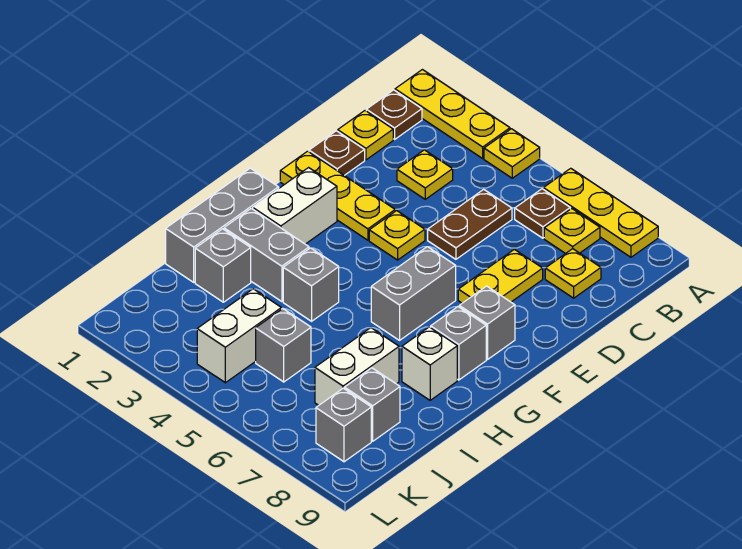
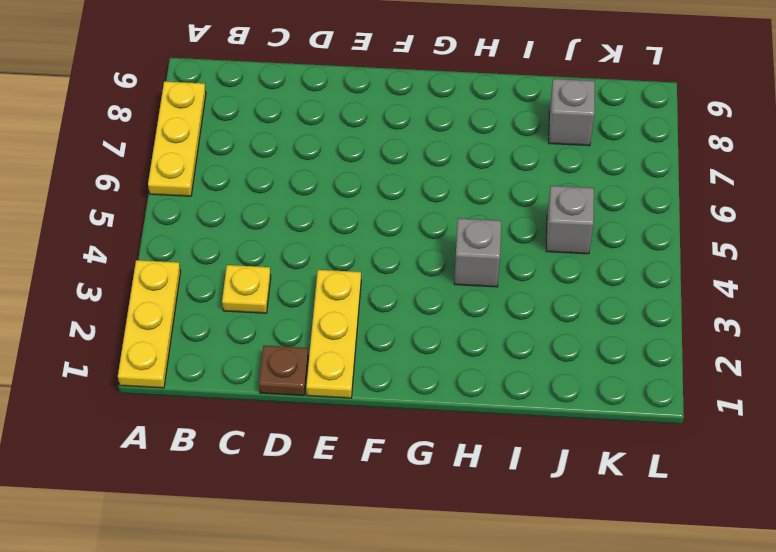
none -> yellow 1x1 plate [484,129,540,178]
none -> brown 1x1 plate [366,90,422,139]
none -> brown 1x1 plate [515,189,570,238]

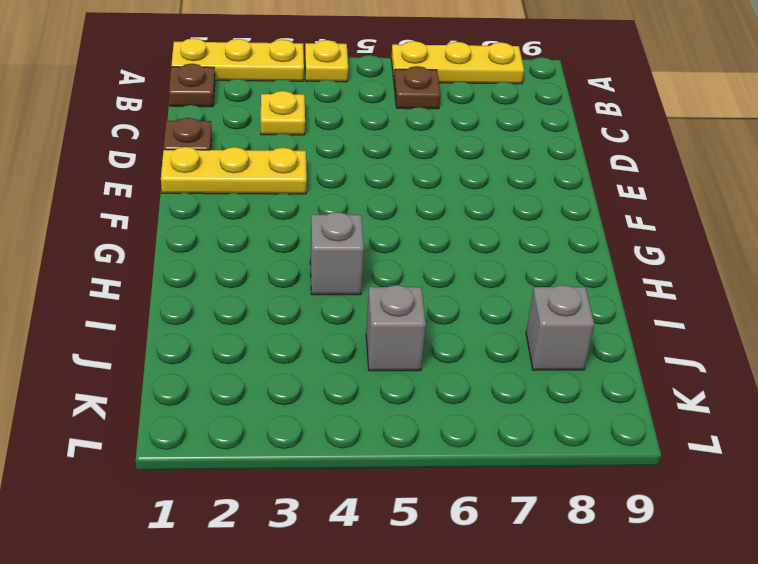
none -> yellow 1x1 plate [544,209,600,253]
none -> yellow 1x1 plate [338,111,393,160]
none -> brown 1x2 plate [428,189,512,259]

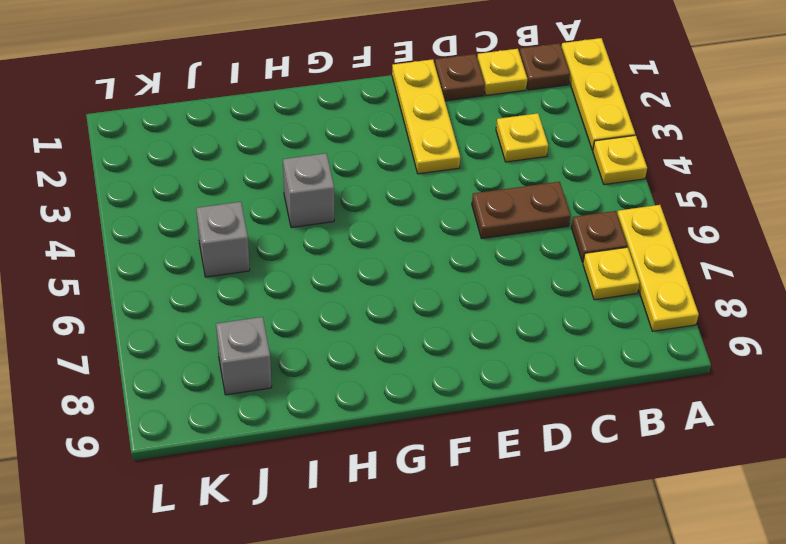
none -> yellow 1x1 plate [545,249,601,298]
none -> yellow 1x2 plate [458,249,543,303]
none -> yellow 1x1 plate [369,211,425,260]

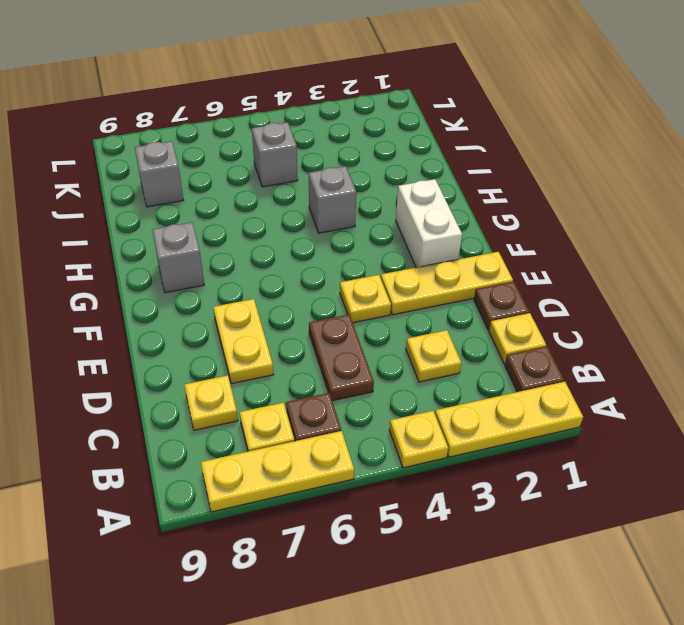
none -> grey 1x2 brick [371,247,456,340]
none -> grey 1x1 brick [459,286,515,360]
none -> grey 1x3 brick [166,168,279,282]

